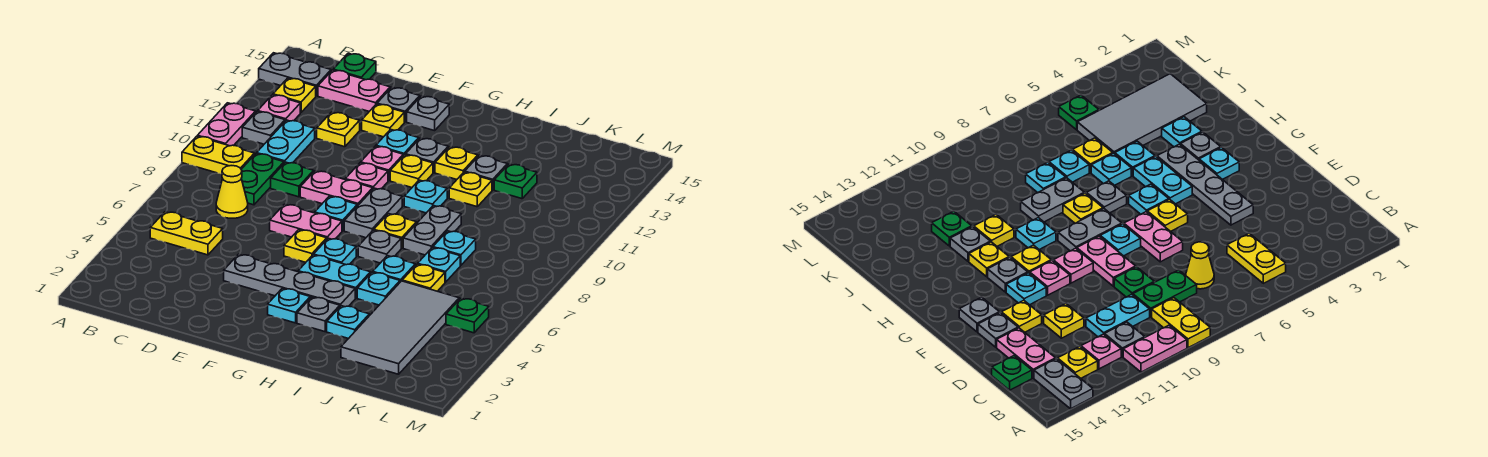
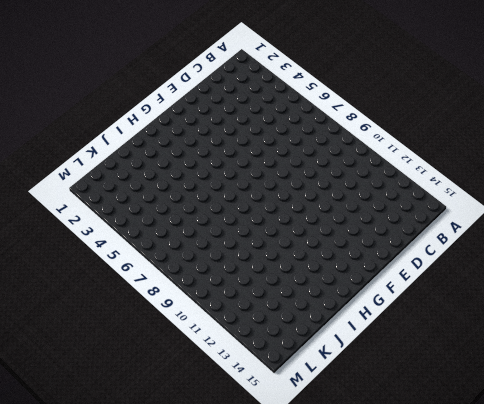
none -> yellow 1x2 plate [182,136,254,174]
none -> pink 1x2 plate [197,103,256,146]
none -> grey 1x2 plate [259,53,331,96]
none -> yellow 1x2 plate [150,212,223,255]

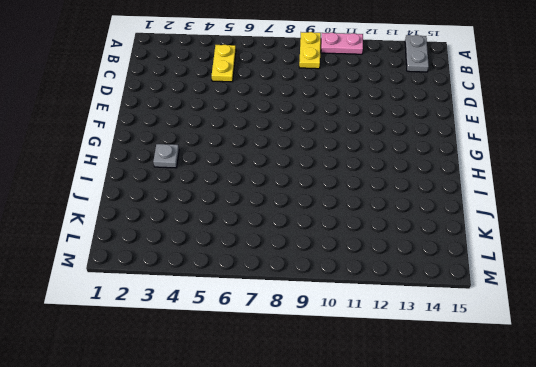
none -> grey 1x1 plate [242,111,285,144]
none -> pink 1x1 plate [258,95,300,121]
none -> yellow 1x1 plate [273,78,316,113]
none -> yellow 1x1 cone [216,166,248,218]

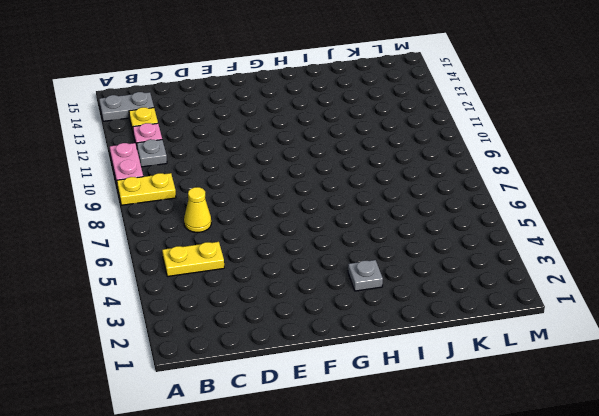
none -> green 1x2 plate [241,154,284,205]
none -> cyan 1x2 plate [257,120,315,163]
none -> pink 1x2 plate [318,70,390,111]
none -> green 1x1 plate [333,53,376,80]

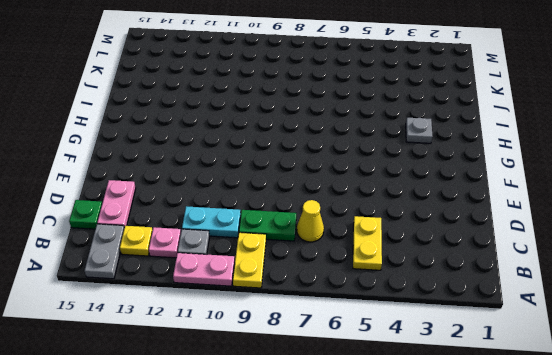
none -> green 1x1 plate [271,162,314,197]
none -> yellow 1x1 plate [317,112,360,147]
none -> grey 1x4 plate [224,254,355,307]
none -> pink 1x2 plate [270,204,342,239]

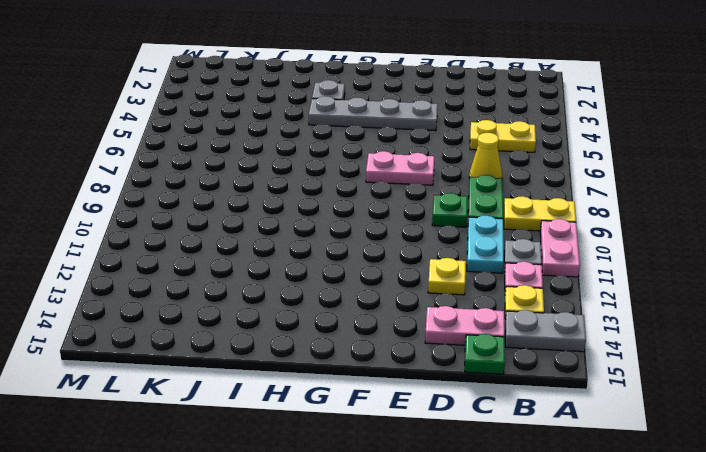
none -> pink 1x2 plate [300,171,373,206]
none -> yellow 1x1 plate [362,104,404,137]
none -> grey 1x1 plate [377,87,420,122]
none -> yellow 1x1 plate [284,230,327,262]

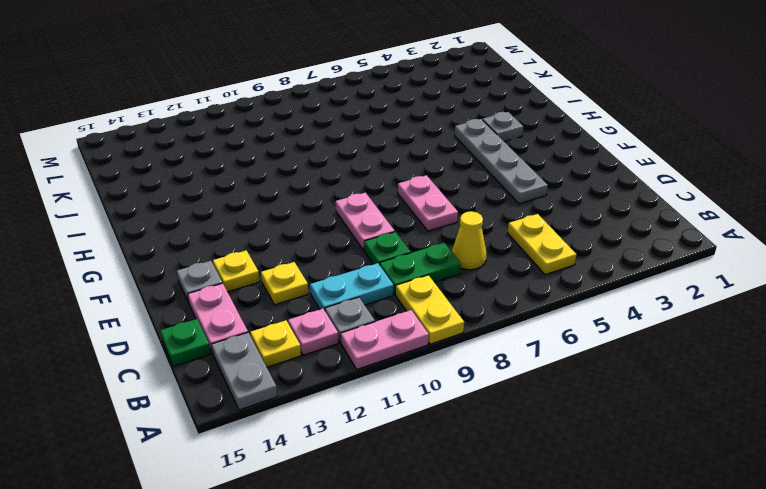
none -> yellow 1x1 plate [284,230,327,262]
none -> cyan 1x1 plate [315,196,357,231]
none -> pink 1x1 plate [345,163,388,189]
none -> pink 1x1 plate [361,146,403,181]

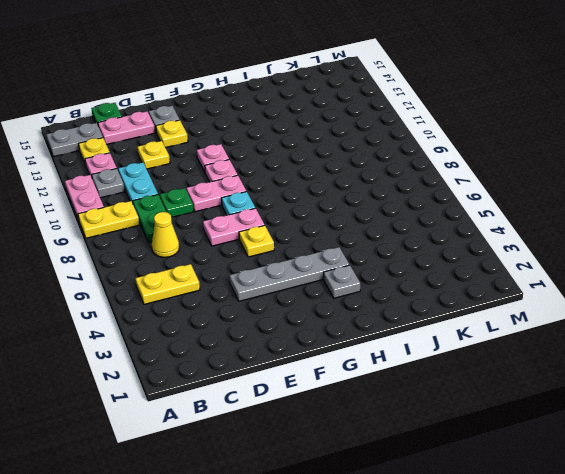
none -> cyan 1x1 plate [376,129,419,156]
none -> grey 1x1 plate [407,96,449,131]
none -> cyan 1x1 plate [268,288,310,323]
none -> cyan 1x2 plate [298,255,371,298]

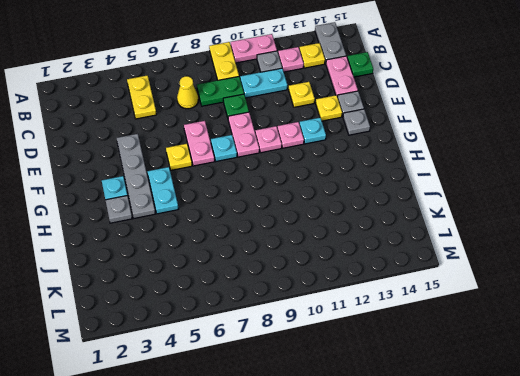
none -> cyan 1x1 plate [314,238,356,265]
none -> grey 1x2 plate [344,188,402,238]
none -> yellow 1x1 plate [390,155,433,188]
none -> grey 1x1 plate [406,138,448,173]

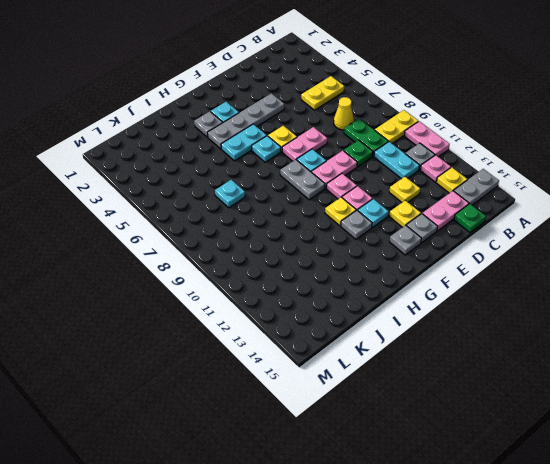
none -> grey 1x1 plate [358,230,401,263]
none -> yellow 1x1 plate [374,214,417,248]
none -> cyan 1x1 plate [404,180,447,213]
none -> yellow 1x1 plate [435,147,478,179]

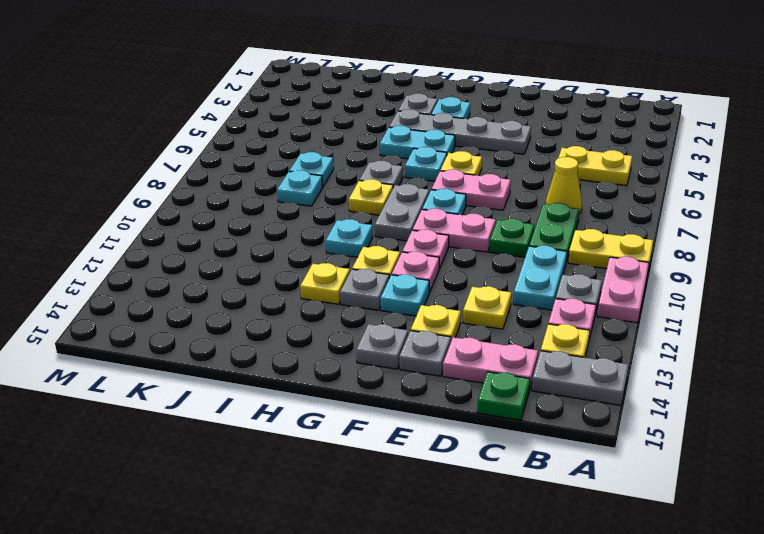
none -> cyan 1x1 plate [327,306,369,339]
none -> cyan 1x1 plate [357,272,400,305]
none -> cyan 1x1 plate [373,256,415,282]
none -> grey 1x2 plate [403,206,461,255]

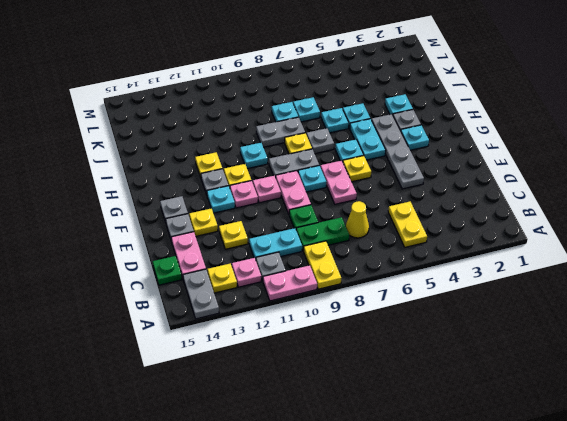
none -> yellow 1x1 plate [449,172,492,207]
none -> grey 1x1 plate [465,155,507,190]
none -> grey 2x4 tile [341,281,459,374]
none -> yellow 1x1 plate [402,264,445,291]

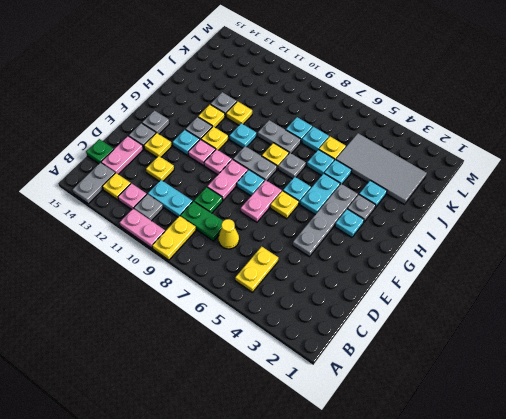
none -> green 1x1 plate [494,164,537,199]
none -> green 1x1 plate [446,298,489,333]

